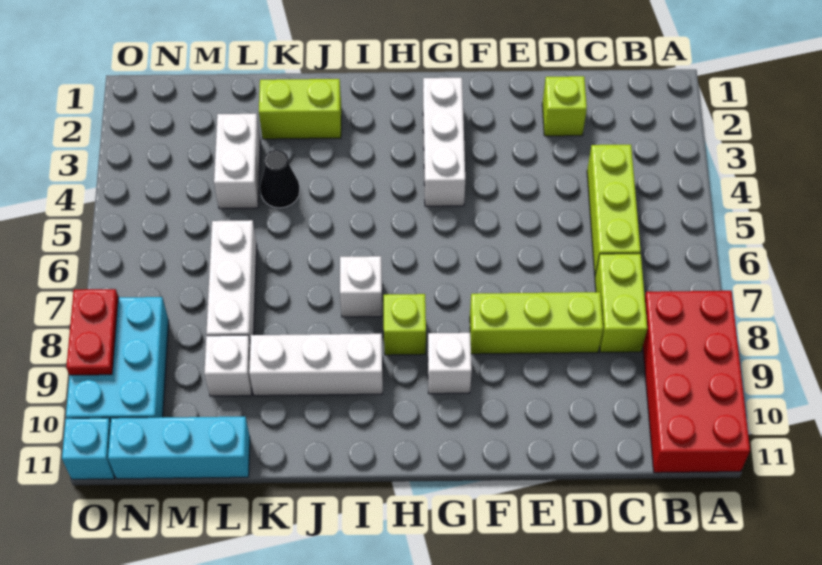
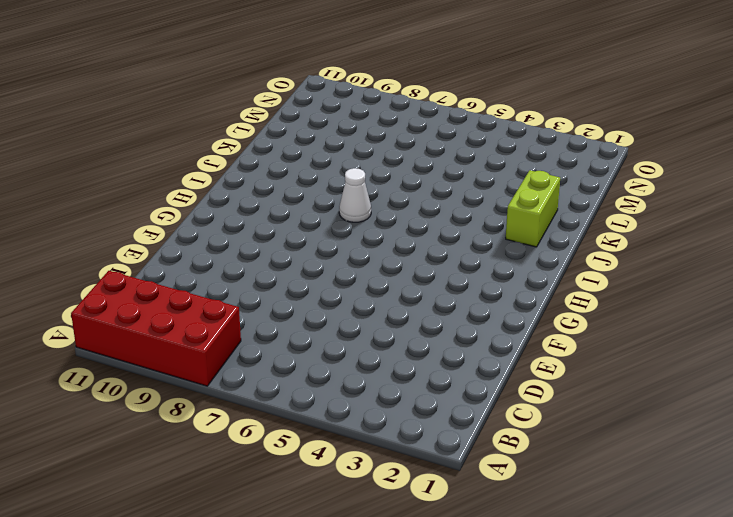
white 1x1 cone [339,168,371,222] -> white 1x1 brick [340,256,382,317]
none -> lime 1x3 brick [587,145,641,275]
none -> lime 1x2 brick [595,254,647,352]
none -> lime 1x1 brick [542,76,587,136]

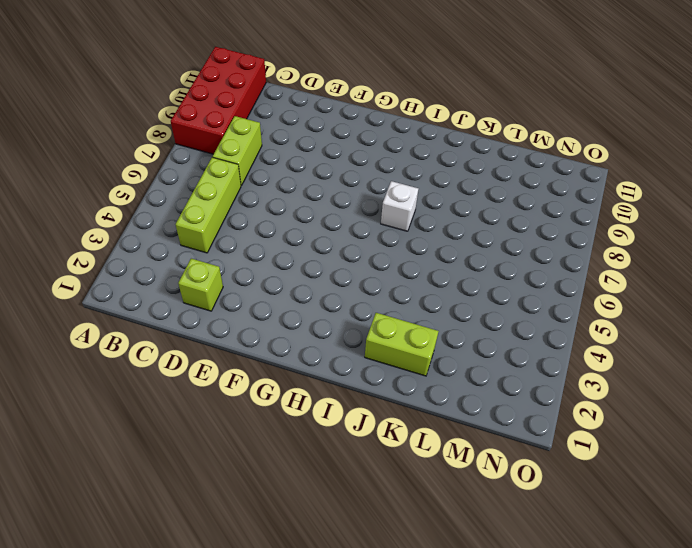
none -> lime 1x3 brick [470,292,603,354]
none -> white 1x3 brick [423,78,465,206]
none -> white 1x1 brick [428,333,472,394]

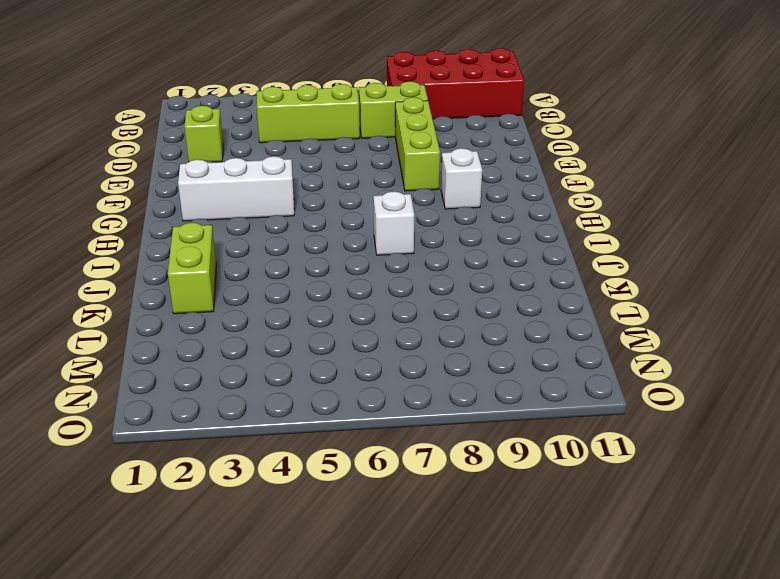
none -> lime 1x1 brick [384,294,426,355]
none -> white 1x3 brick [249,333,383,396]
none -> black 1x1 cone [260,150,300,208]

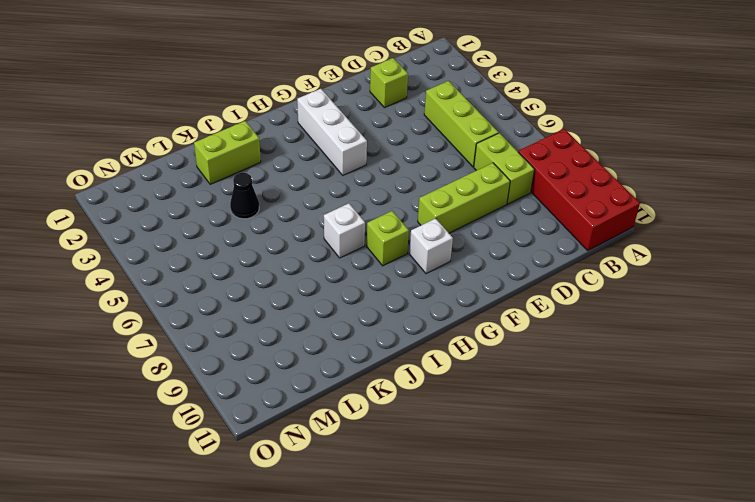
none -> white 1x3 brick [249,333,383,396]
none -> white 1x2 brick [214,114,261,209]
none -> white 1x3 brick [206,220,257,341]

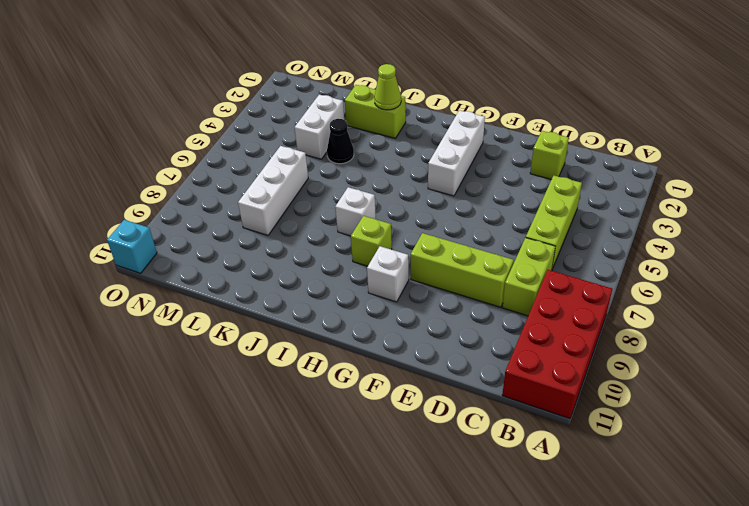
lime 1x1 cone [374,64,401,110] -> none
none -> white 1x3 brick [249,333,383,396]
none -> white 1x1 brick [204,335,252,396]
none -> cyan 1x3 brick [108,417,250,479]

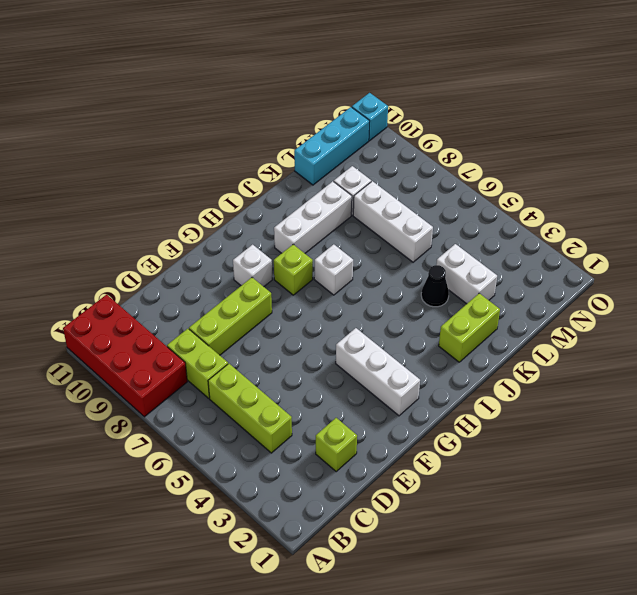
none -> cyan 2x3 brick [66,297,169,422]
none -> red 1x2 plate [66,289,118,375]

